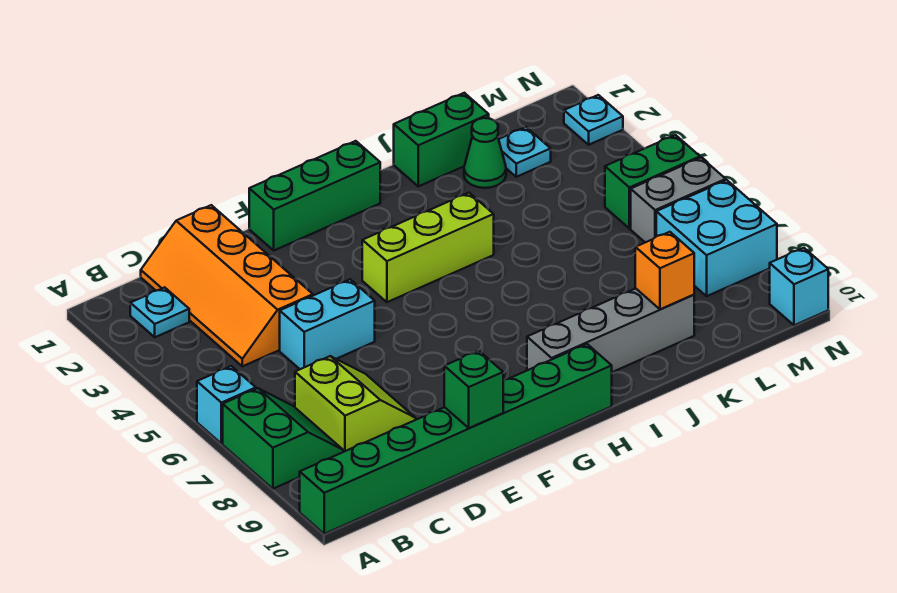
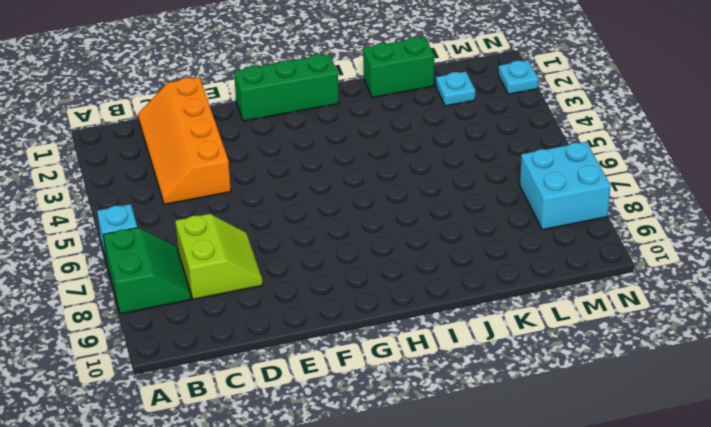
none -> green 1x8 brick [300,344,612,534]
none -> cyan 1x1 plate [130,287,189,337]
none -> cyan 1x2 brick [280,279,375,369]

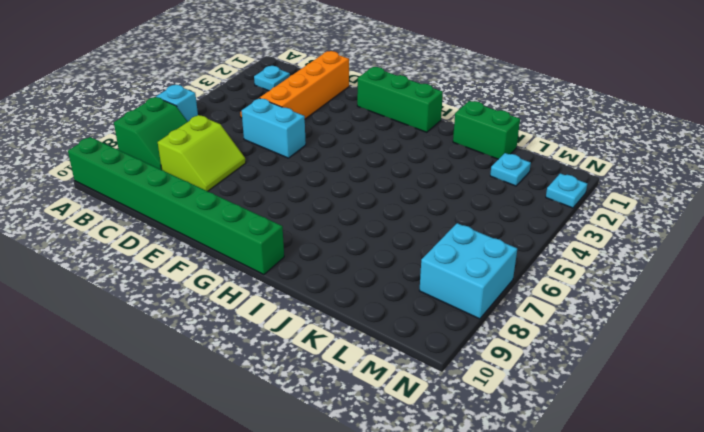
none -> lime 1x3 brick [362,193,494,302]
none -> grey 1x4 brick [527,288,694,372]
none -> green 1x1 cone [464,118,506,188]

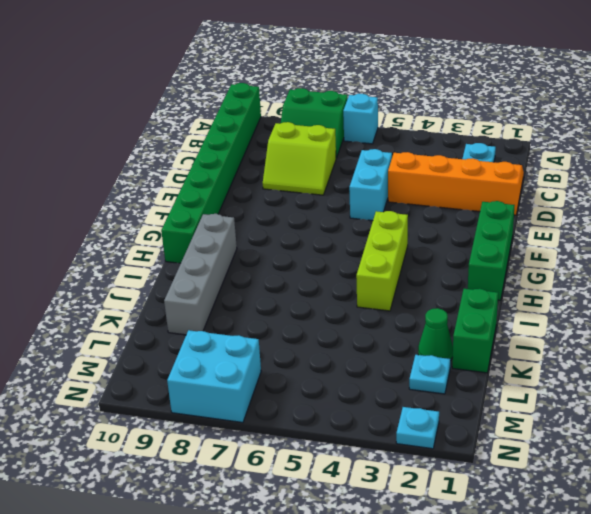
none -> green 1x2 brick [605,135,700,229]
none -> grey 1x2 brick [631,158,726,242]
none -> cyan 1x1 brick [770,248,828,325]

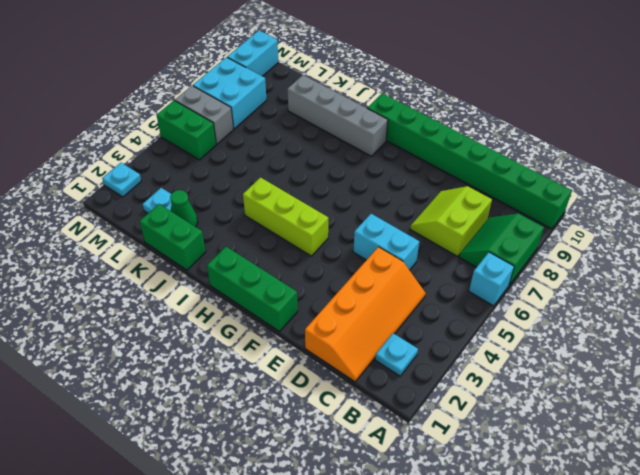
cyan 1x2 brick [227,31,278,76] -> cyan 1x1 brick [770,248,828,325]
none -> green 1x1 brick [444,351,503,428]
none -> orange 1x1 brick [635,232,694,309]

